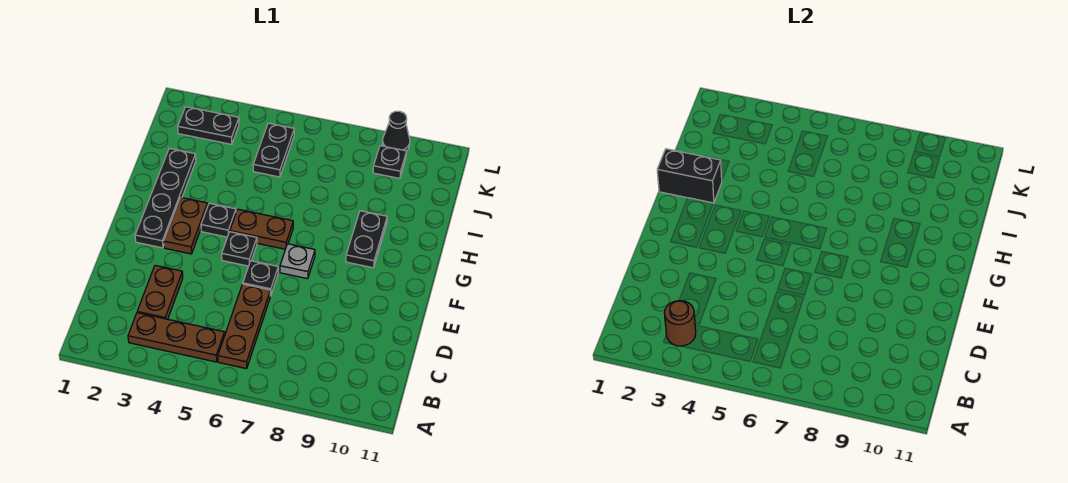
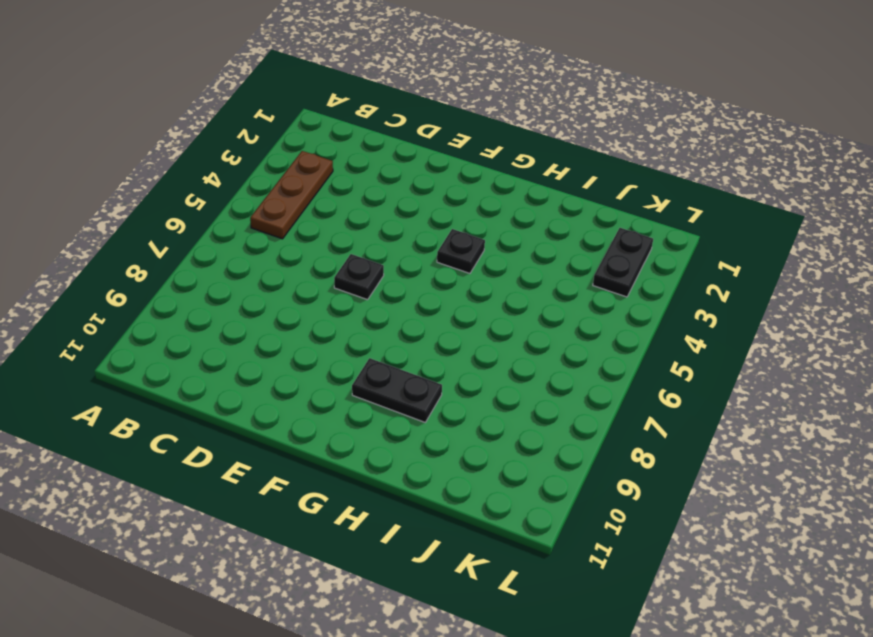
none -> brown 1x3 plate [218,284,271,369]
none -> brown 1x2 plate [137,265,183,319]
none -> black 1x4 plate [135,148,196,248]

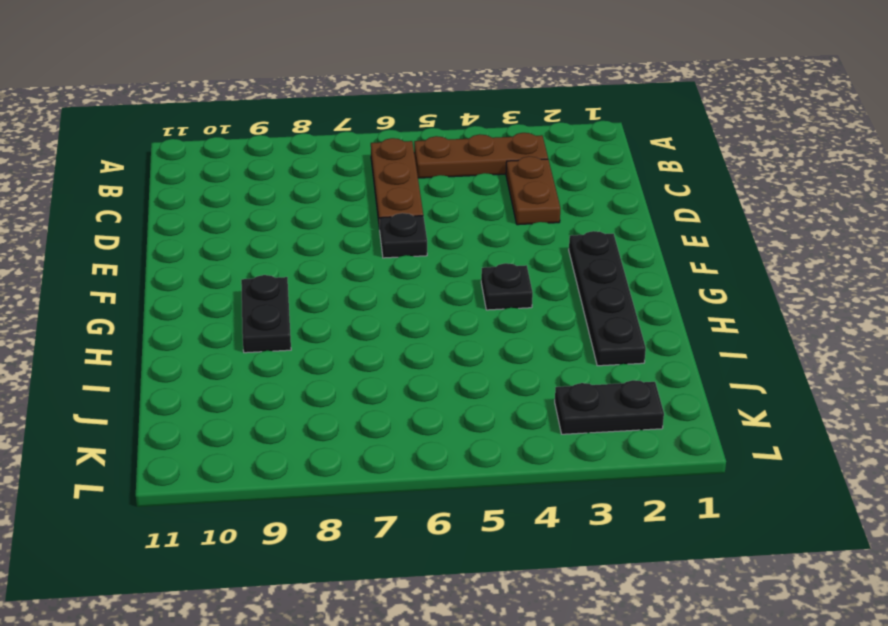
none -> brown 1x2 plate [164,198,208,254]
none -> black 1x1 plate [222,232,257,266]
none -> grey 1x1 plate [280,244,315,279]

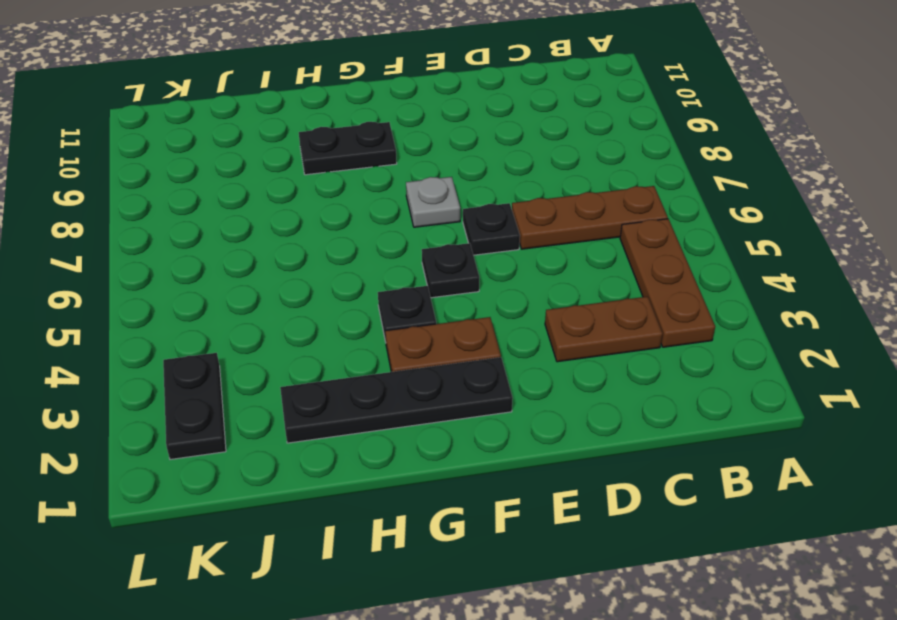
none -> brown 1x2 plate [230,209,293,249]
none -> black 1x2 plate [253,123,294,177]
none -> black 1x1 plate [373,146,407,178]

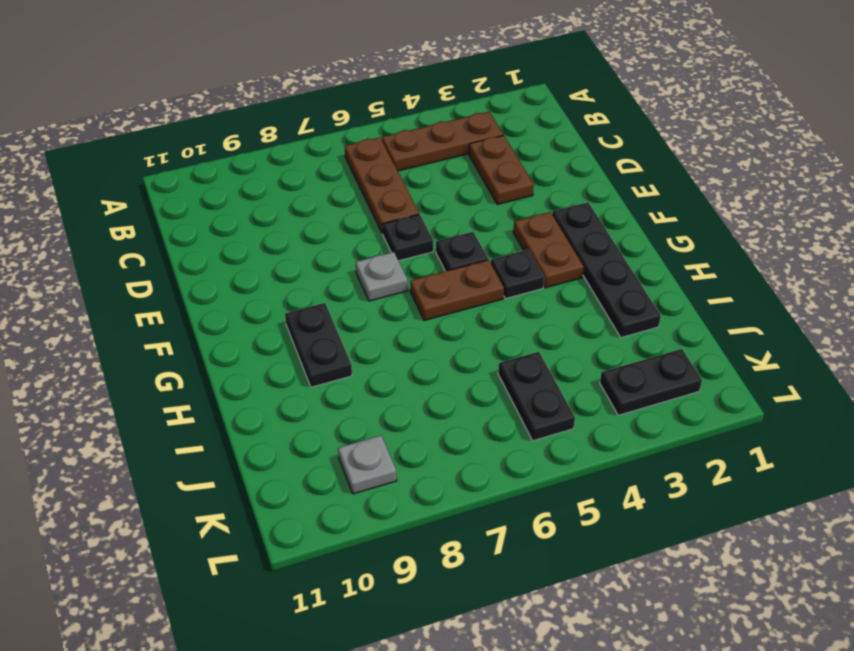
grey 1x1 plate [338,436,397,494] -> black 1x1 plate [373,146,407,178]
none -> black 1x1 cone [382,111,410,151]
none -> brown 1x1 round brick [664,301,696,346]
none -> black 1x2 brick [657,149,722,203]

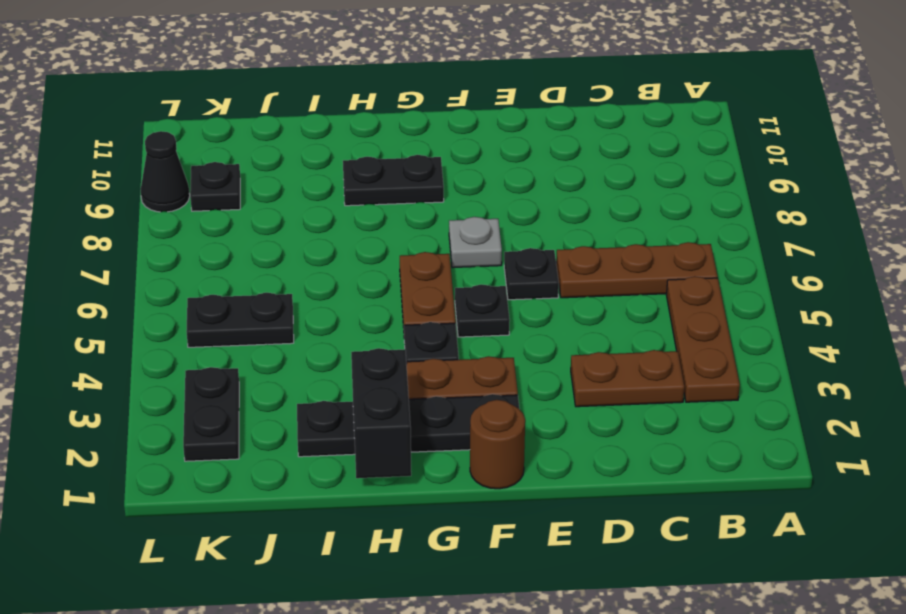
brown 1x1 round brick [470,400,525,489] -> brown 1x1 round brick moved to [664,301,696,346]

